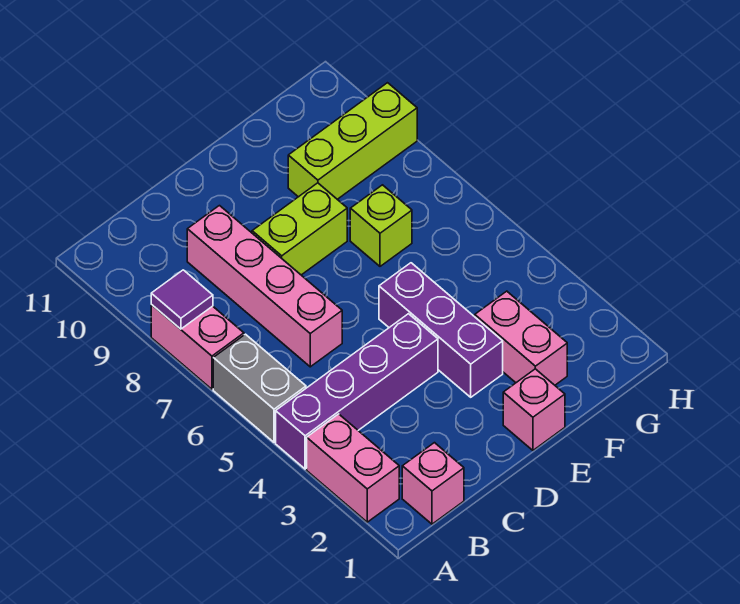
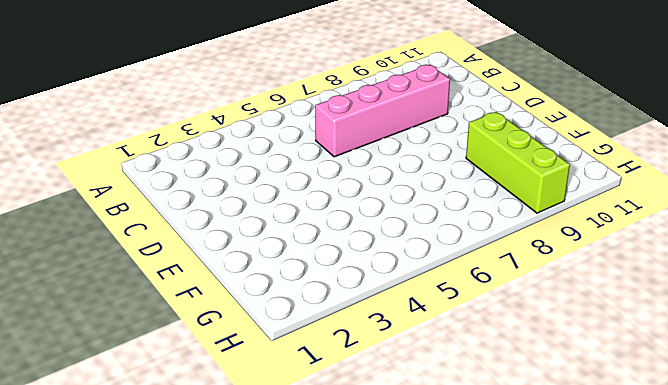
none -> pink 1x2 brick [307,414,399,522]
none -> purple 1x4 brick [276,314,438,469]
none -> grey 1x2 brick [213,334,306,442]

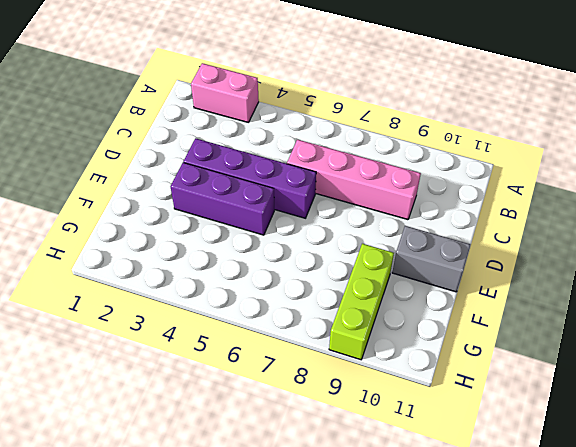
purple 1x4 brick [183,138,316,218] -> purple 1x4 brick turned to [276,314,438,469]
grey 1x2 brick [392,226,470,292] -> grey 1x2 brick moved to [213,334,306,442]
none -> pink 1x2 brick [151,305,244,389]
none -> pink 1x1 brick [402,443,464,524]
none -> lime 1x2 brick [252,183,347,275]

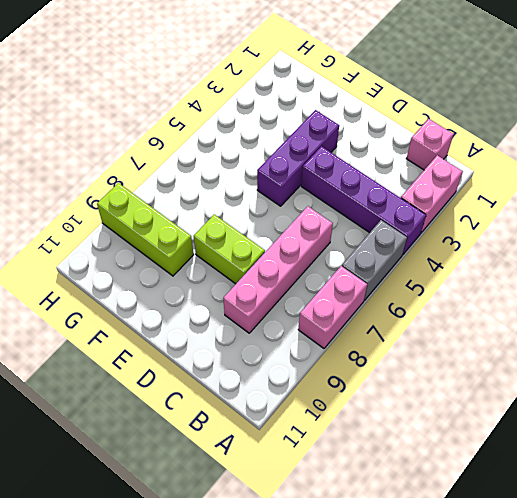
none -> pink 1x1 brick [503,369,565,450]
none -> pink 1x2 brick [475,291,567,385]
none -> lime 1x1 brick [350,185,412,266]

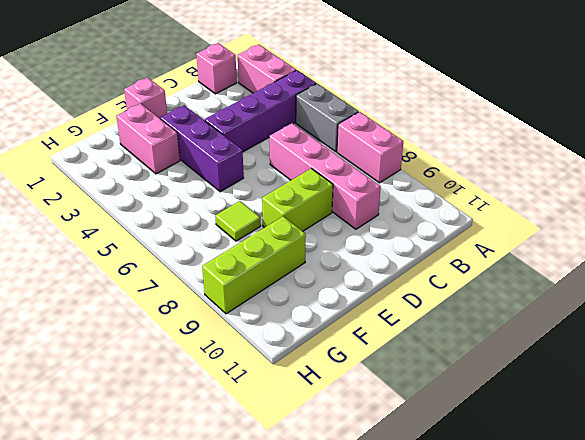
lime 1x1 tile [215,201,261,241] -> lime 1x1 brick [350,185,412,266]
none -> purple 1x1 tile [151,270,213,329]

